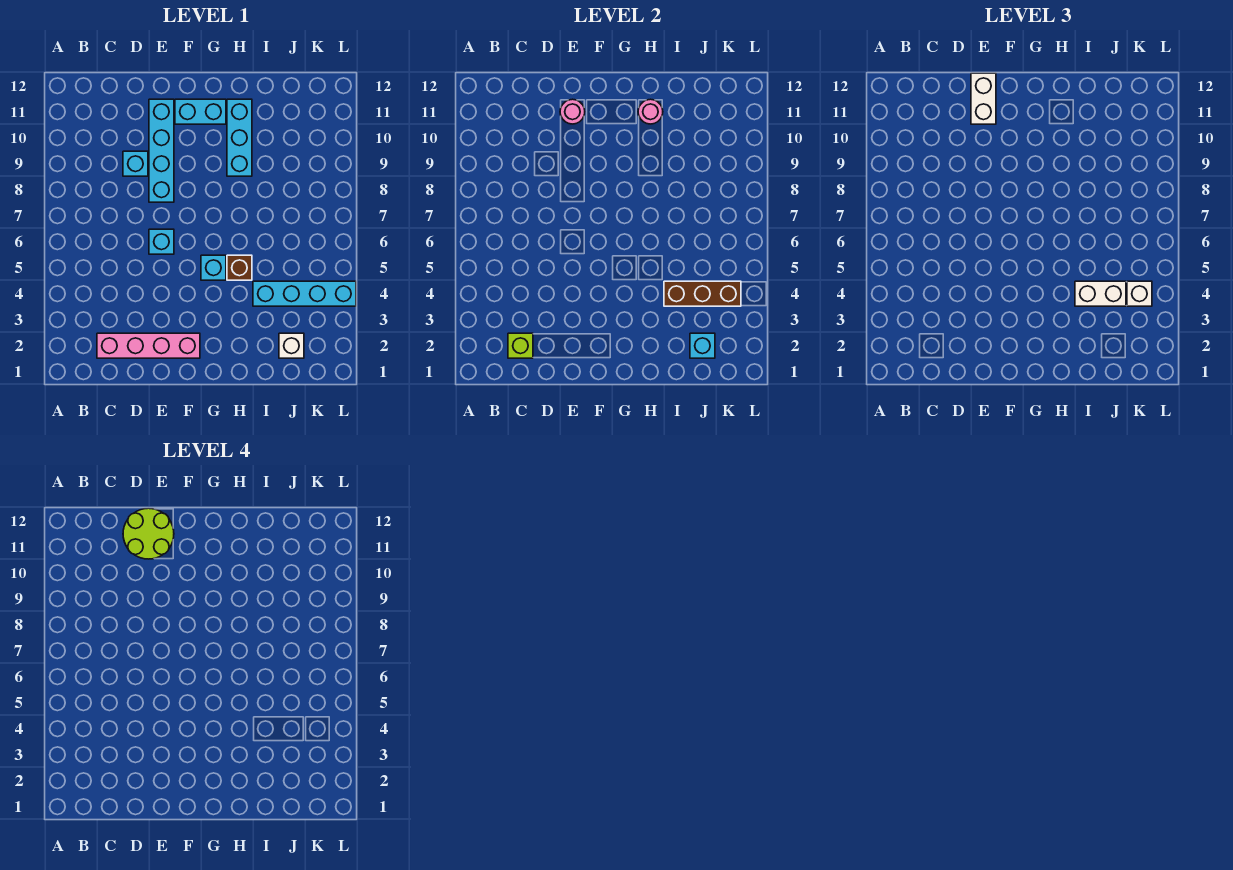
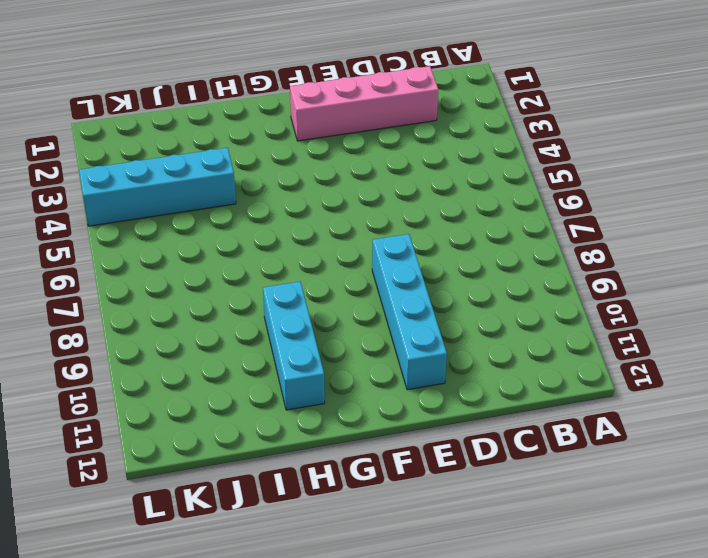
none -> cyan 1x1 brick [123,151,148,176]
none -> cyan 1x1 brick [149,229,174,254]
none -> cyan 1x2 brick [175,99,226,124]

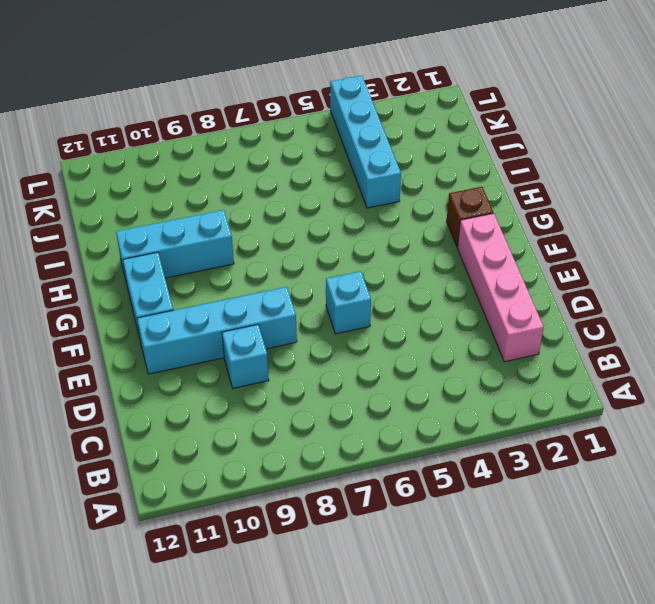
brown 1x1 brick [446,187,493,247] -> brown 1x1 brick moved to [227,255,252,280]
none -> cyan 1x1 brick [201,255,226,280]
none -> white 1x1 brick [279,333,304,358]
none -> lime 1x1 brick [508,333,533,358]

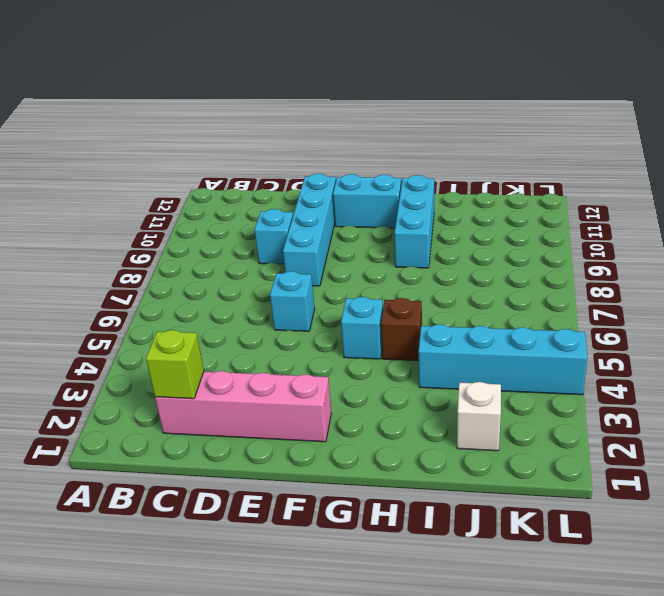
none -> pink 1x1 round brick [560,99,585,124]
none -> pink 1x1 round brick [638,99,663,124]
none -> brown 1x3 brick [664,281,741,306]

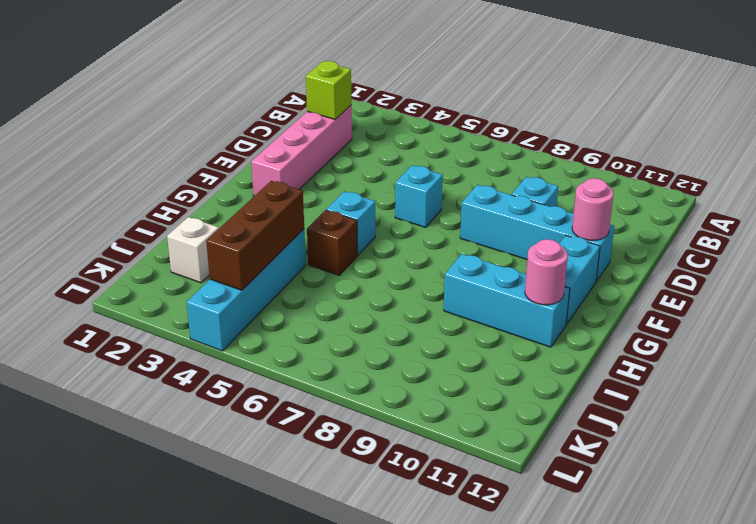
none -> cyan 1x1 brick [690,333,715,358]
none -> white 1x2 brick [971,73,996,124]
none -> white 1x2 brick [1075,281,1126,306]

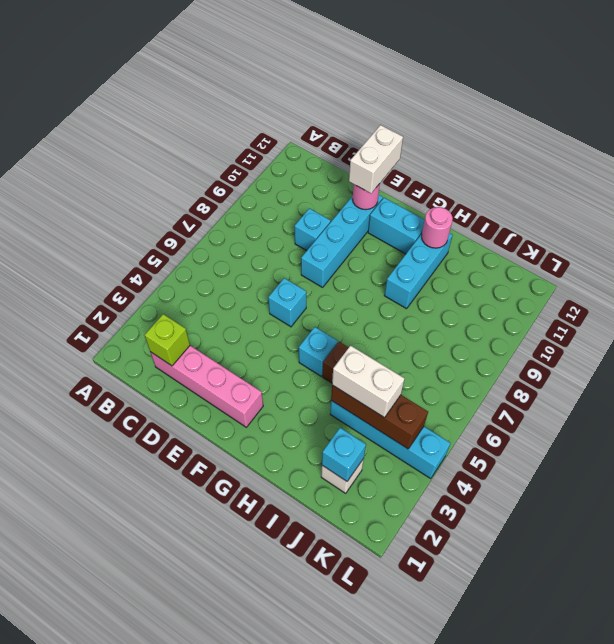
none -> white 1x1 brick [1127,281,1152,306]
none -> lime 2x2 round brick [123,508,174,559]

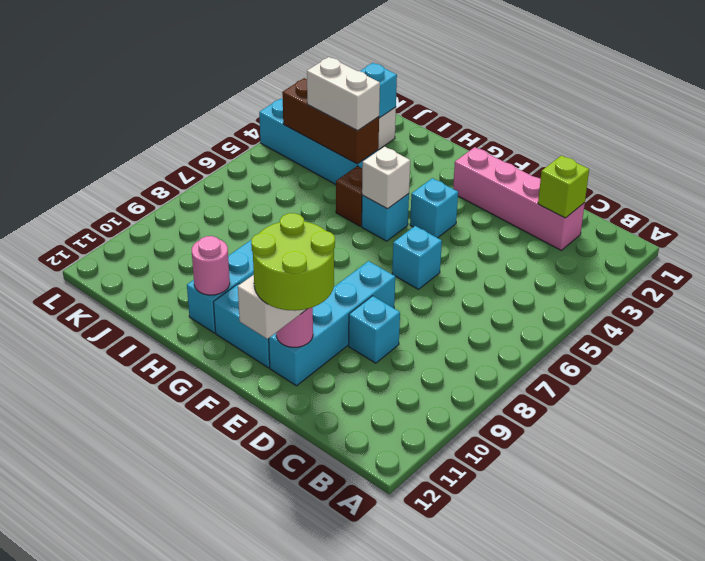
cyan 1x1 brick [410,178,458,238] -> none
white 1x1 brick [362,147,410,209] -> white 1x1 brick moved to [1127,281,1152,306]

